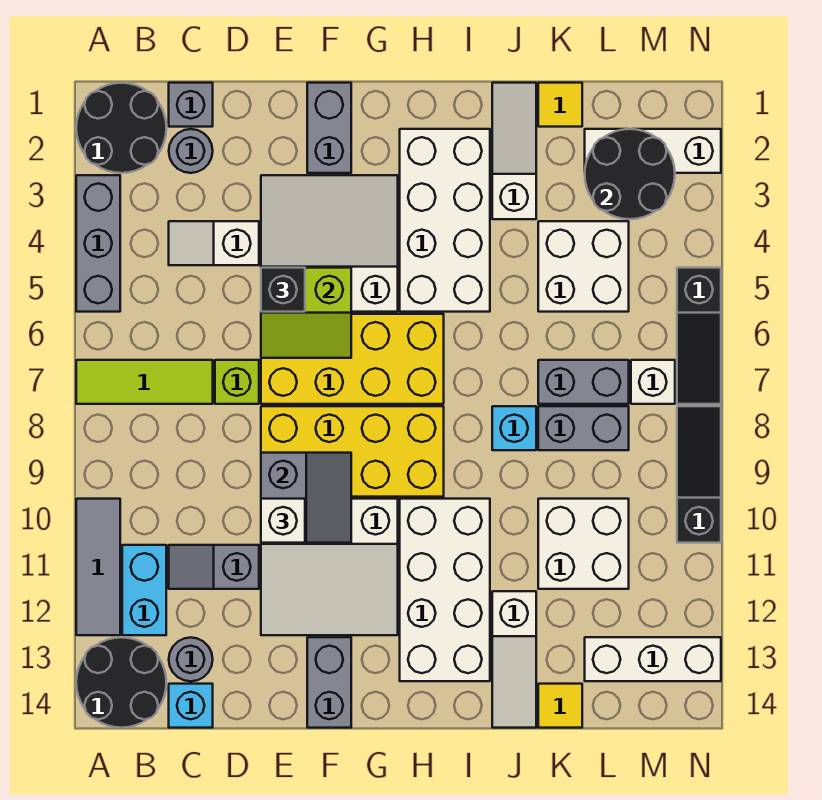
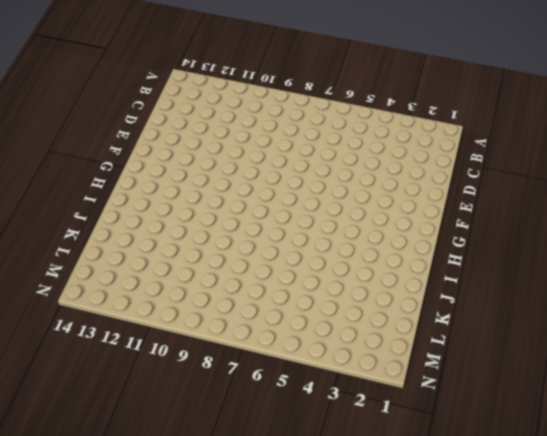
none -> black 2x2 round brick [76,83,166,173]
none -> grey 1x3 brick [76,175,120,312]
none -> lime 1x3 tile [76,360,213,404]
none -> grey 1x3 tile [76,499,120,635]

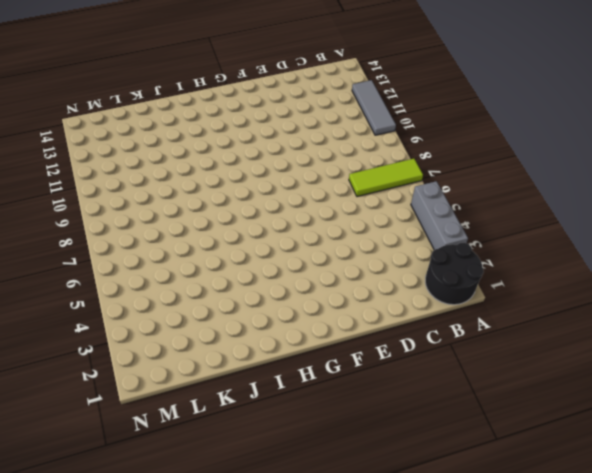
none -> black 2x2 round brick [76,637,166,728]
none -> cyan 1x2 brick [122,545,166,635]
none -> grey 1x1 brick [169,83,213,127]
none -> grey 1x1 round brick [169,129,213,173]

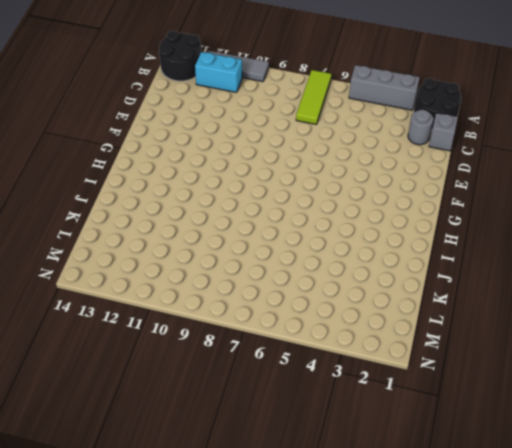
none -> white 1x2 slope [169,221,259,265]
none -> grey 1x2 slope [169,545,259,589]
none -> grey 1x1 round brick [169,637,213,681]
none -> cyan 1x1 brick [169,684,213,728]

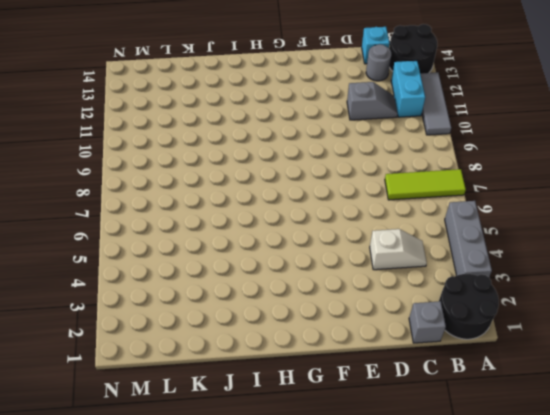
none -> grey 1x1 round brick [169,129,213,173]
none -> lime 1x1 brick [215,360,259,404]
none -> white 3x3 slope [261,175,398,312]
none -> yellow 2x4 brick [261,314,444,404]

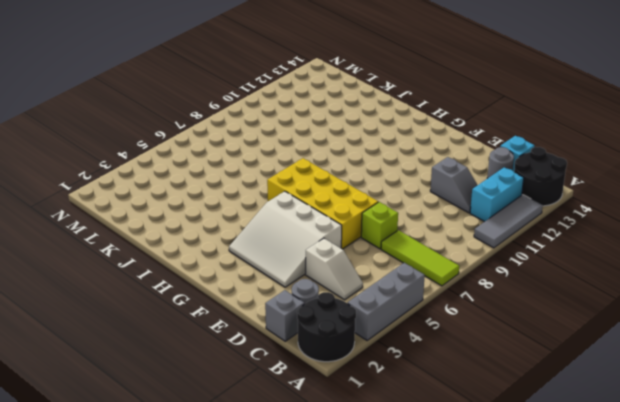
none -> yellow 2x4 brick [261,406,444,497]
none -> white 3x3 slope [261,499,398,635]
none -> grey 1x2 brick [307,83,351,173]
none -> grey 1x2 brick [307,637,351,728]

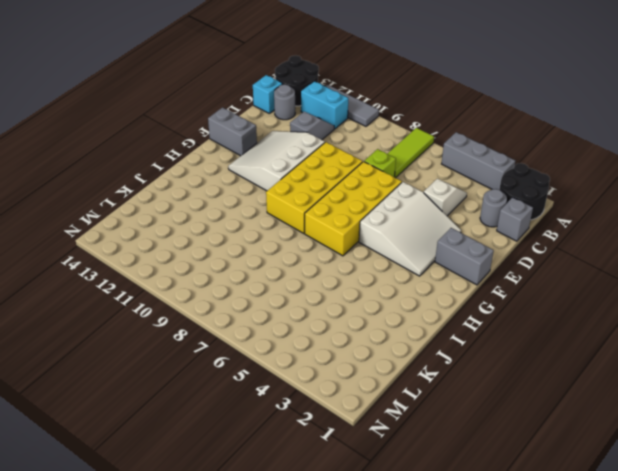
none -> white 2x4 brick [400,129,490,312]
none -> white 2x4 brick [400,499,490,681]
none -> white 1x3 slope [492,83,536,219]
none -> cyan 1x1 brick [492,406,536,450]

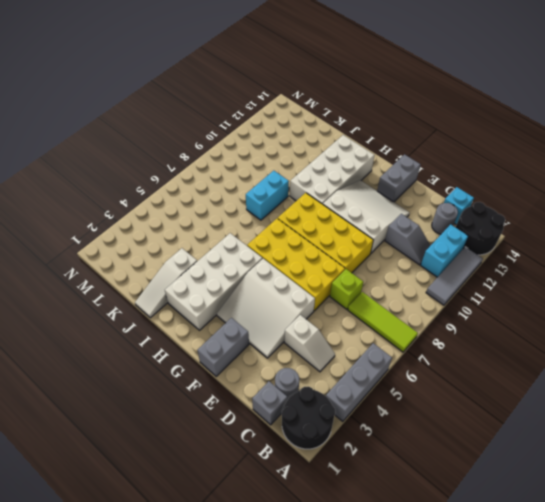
cyan 1x2 brick [246,171,289,220] -> cyan 1x1 brick [492,406,536,450]
none -> white 1x3 slope [492,591,536,728]
none -> yellow 1x1 tile [538,83,582,127]
none -> white 2x2 brick [538,221,629,312]
none -> grey 1x2 brick [538,360,629,404]

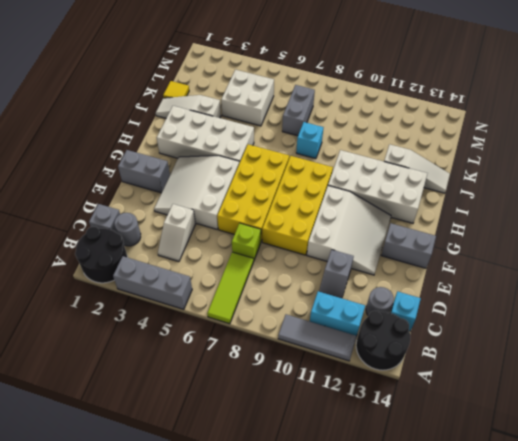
none -> grey 1x2 brick [538,406,629,450]
none -> white 2x2 brick [538,499,629,589]
none -> yellow 1x1 tile [538,684,582,728]
none -> white 1x3 brick [585,129,721,173]

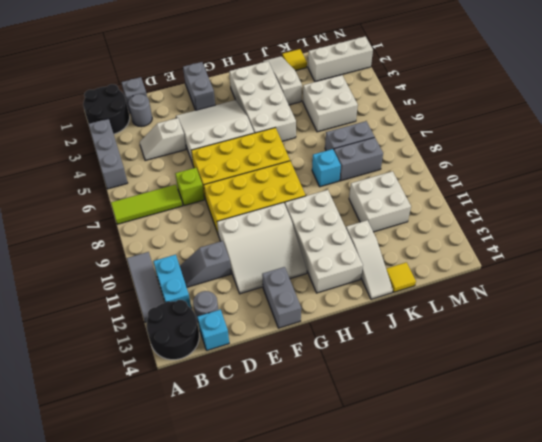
none -> white 1x3 brick [585,637,721,681]
none -> white 1x1 brick [631,360,675,404]
none -> black 1x3 slope [677,268,721,404]
none -> black 1x3 slope [677,406,721,543]

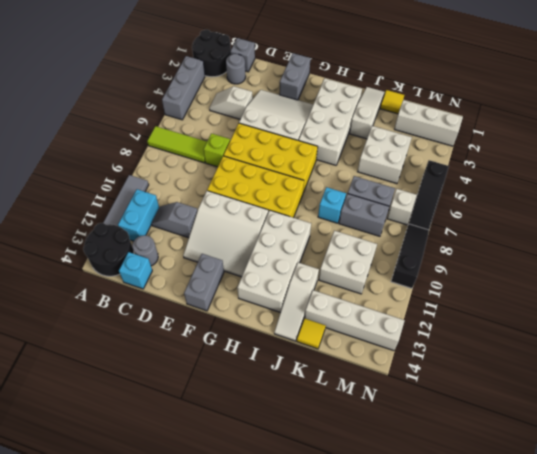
white 1x4 brick [305,290,405,351] -> white 1x3 brick [585,637,721,681]
none -> lime 2x2 slope [261,268,351,358]
none -> grey 2x2 slope [261,453,351,543]
none -> black 2x2 round brick [585,129,675,219]
none -> black 1x1 brick [261,268,305,312]

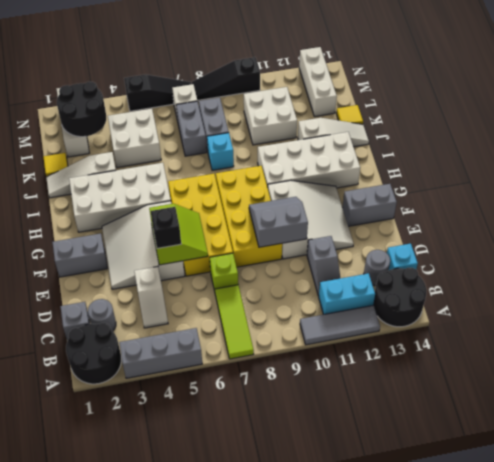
none -> white 1x1 brick [261,499,305,543]

